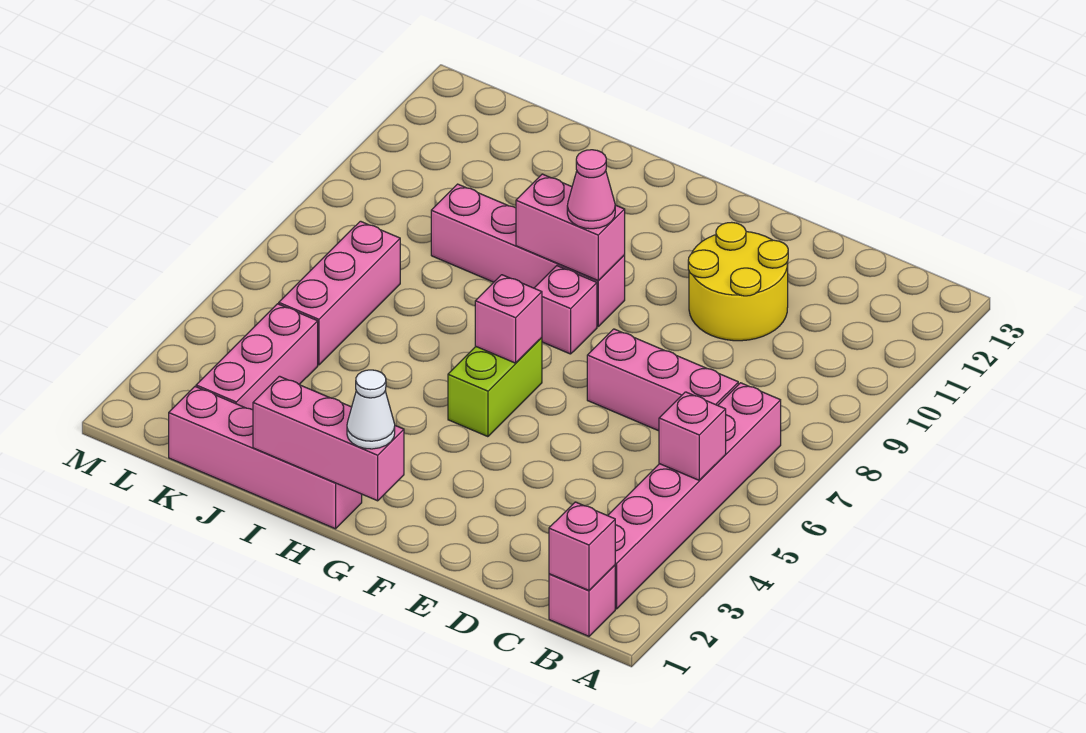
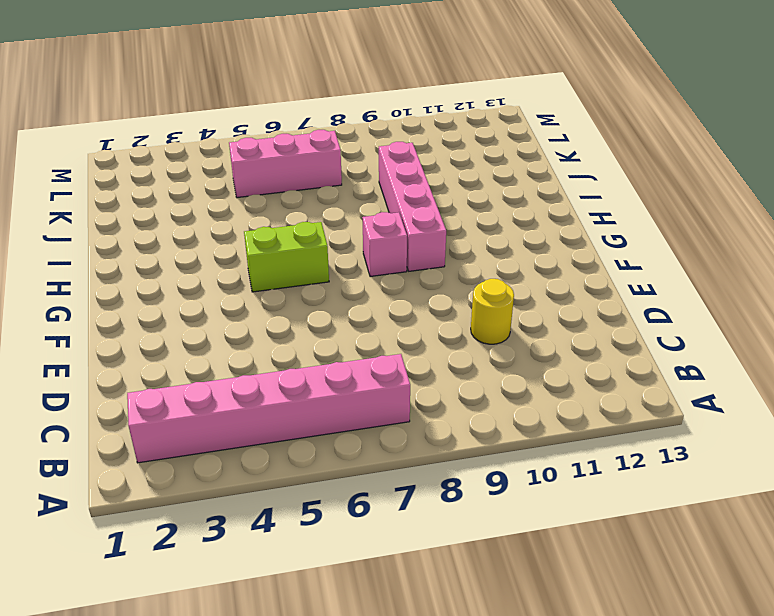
yellow 1x1 round brick [471,279,514,344] -> yellow 2x2 round brick [688,222,788,341]
none -> pink 1x1 brick [549,565,615,636]
none -> pink 1x3 brick [587,329,738,431]
none -> pink 1x4 brick [169,387,362,529]

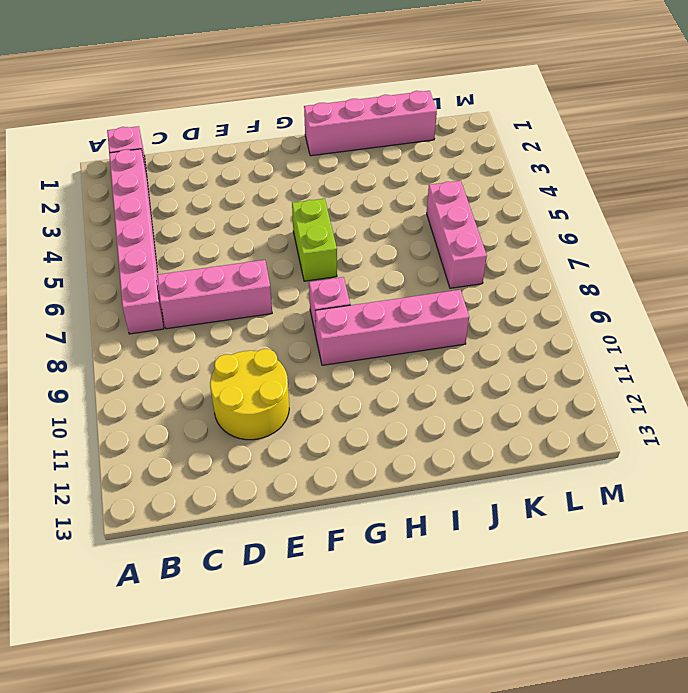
none -> pink 1x3 brick [196,304,318,410]
none -> pink 1x1 brick [549,502,615,590]
none -> pink 1x1 brick [659,392,726,480]

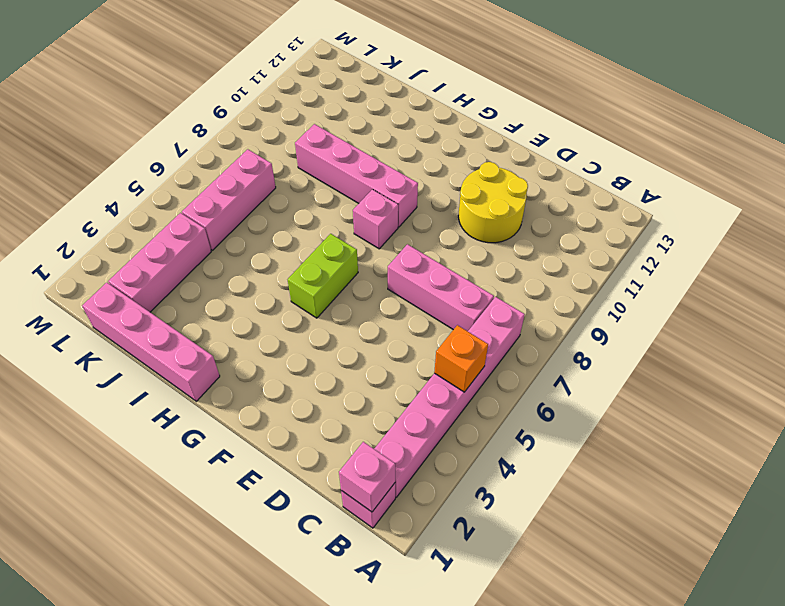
orange 1x1 brick [434,325,488,392] -> pink 1x1 brick [659,392,726,480]
none -> pink 1x3 brick [253,376,404,501]
none -> pink 1x1 brick [475,275,542,363]
none -> pink 1x2 brick [516,174,625,281]

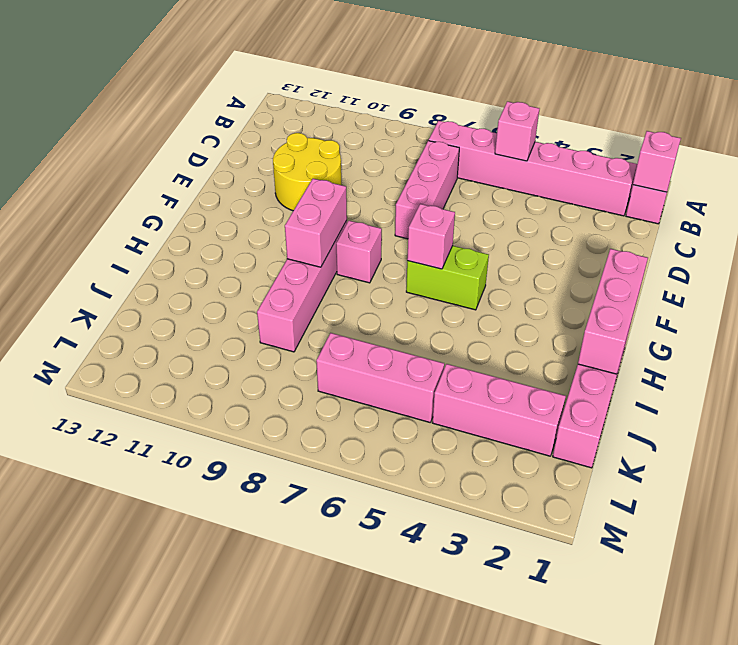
none -> white 1x1 cone [347,370,395,449]
none -> pink 1x1 cone [567,150,615,229]

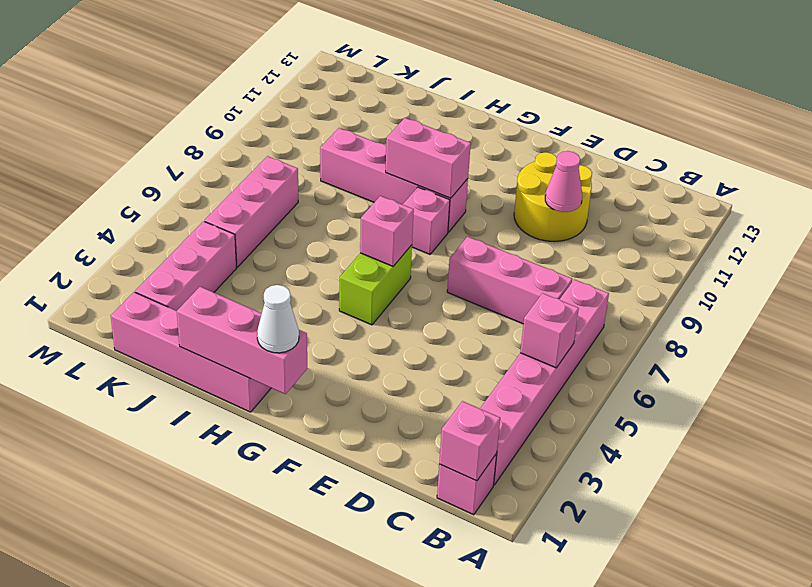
pink 1x1 cone [545,151,582,212] -> pink 1x1 cone moved to [567,150,615,229]

